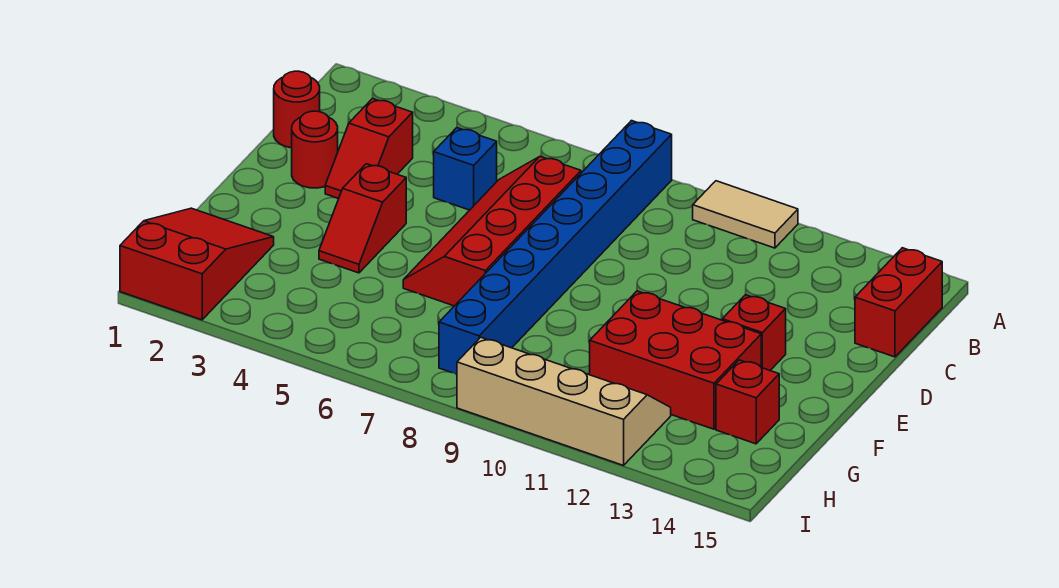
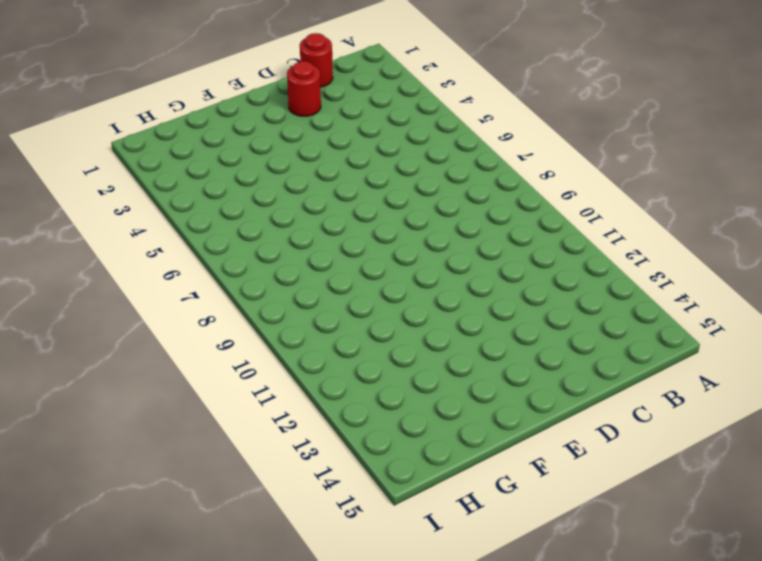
none -> blue 1x8 brick [439,121,672,374]
none -> tan 1x2 tile [693,181,798,248]
none -> red 1x2 brick [855,248,942,357]

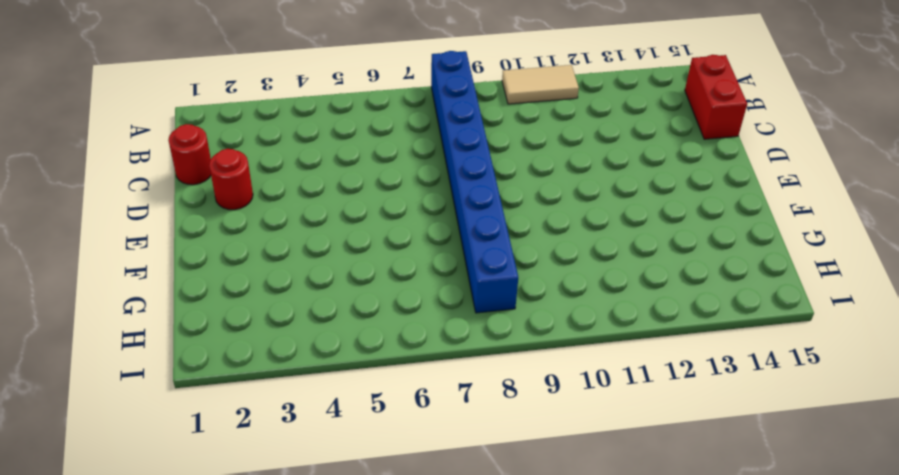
none -> red 1x2 slope [325,98,413,199]
none -> blue 1x1 brick [434,128,497,210]
none -> red 2x4 slope [403,156,581,306]

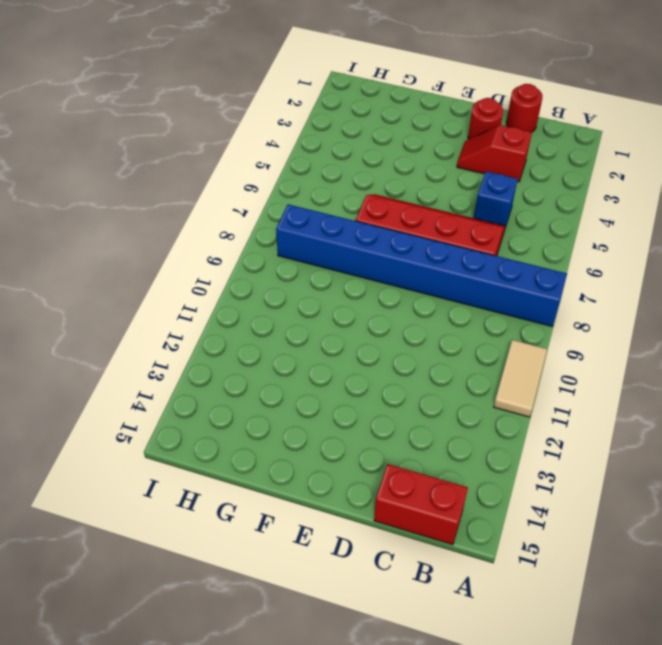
none -> red 1x2 slope [319,164,406,273]
none -> red 1x1 brick [722,295,786,370]
none -> red 2x3 brick [590,291,761,429]

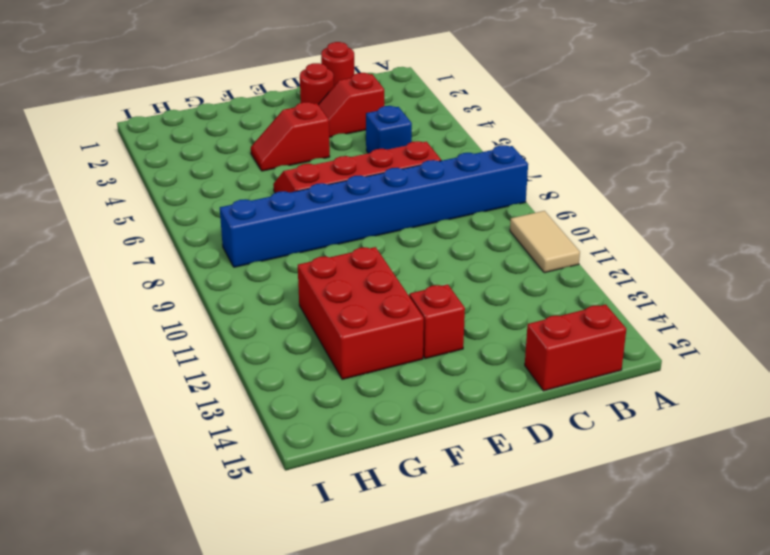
none -> red 2x3 slope [120,208,274,320]
none -> red 1x1 brick [716,360,779,444]
none -> tan 2x4 slope [457,337,671,465]

